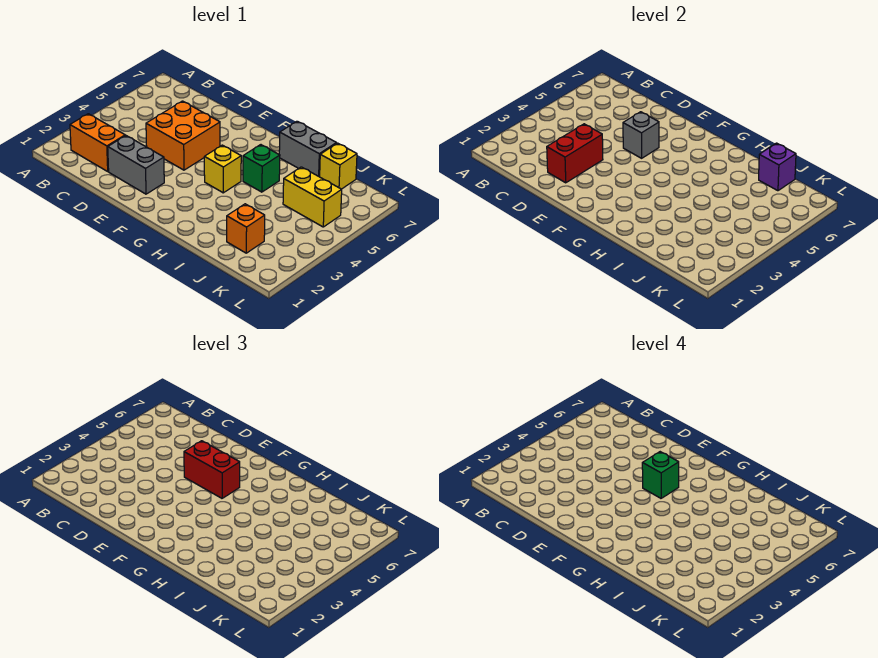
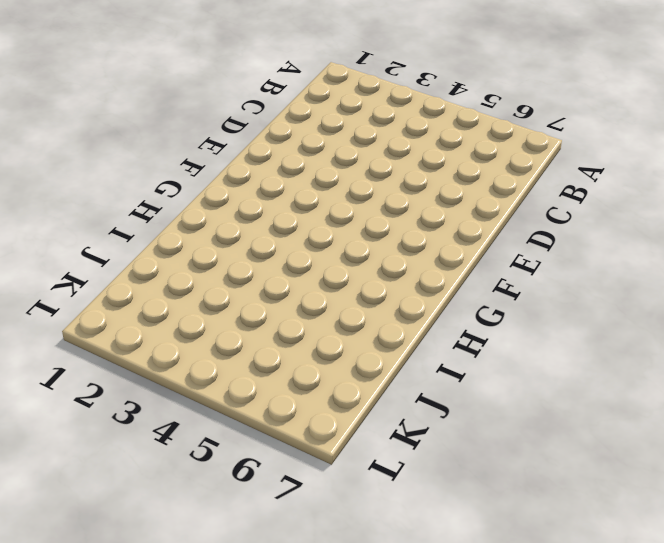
none -> orange 1x2 brick [70,114,125,171]
none -> grey 1x2 brick [108,136,164,194]
none -> orange 2x2 brick [146,101,220,170]

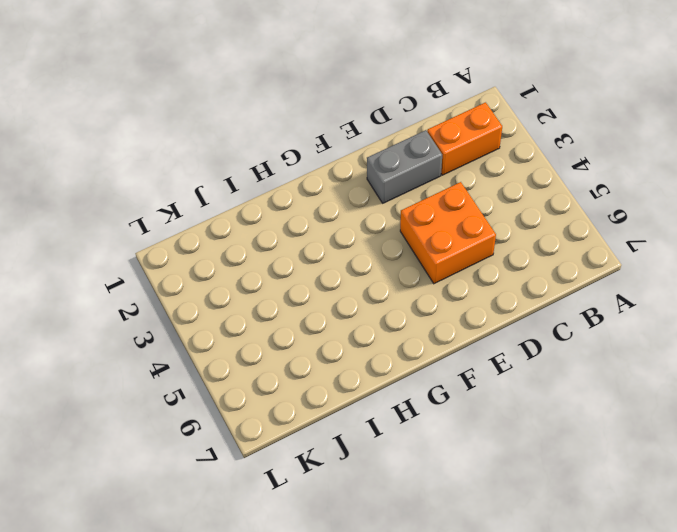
none -> yellow 1x1 brick [204,145,241,193]
none -> green 1x1 brick [243,145,280,192]
none -> grey 1x2 brick [279,121,336,177]

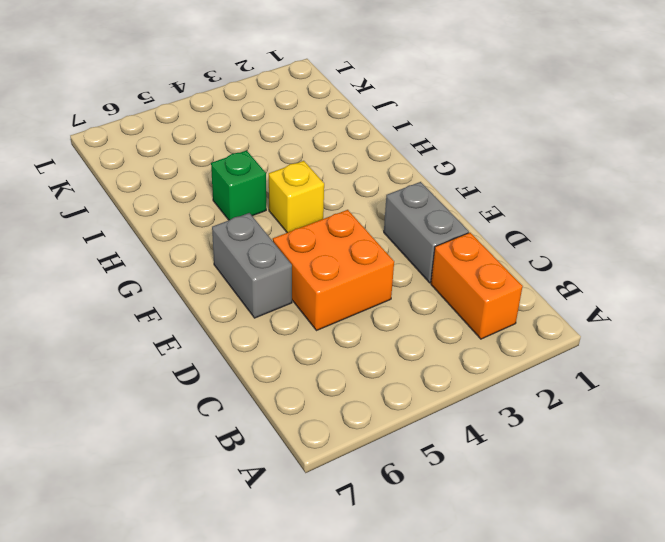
grey 1x2 brick [212,213,292,318] -> grey 1x2 brick moved to [279,121,336,177]
none -> orange 1x1 brick [227,204,265,253]
none -> yellow 1x2 brick [283,167,342,227]
none -> yellow 1x1 brick [320,143,357,189]

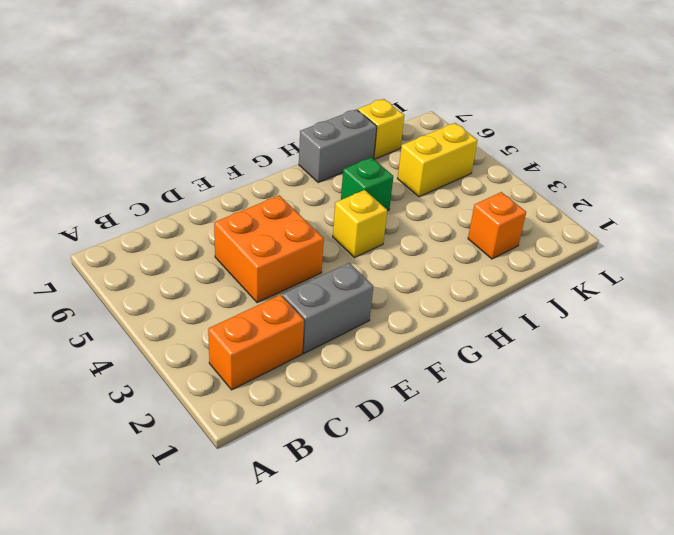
none -> red 1x2 brick [547,124,603,183]
none -> grey 1x1 brick [623,112,659,158]
none -> purple 1x1 brick [759,143,796,191]

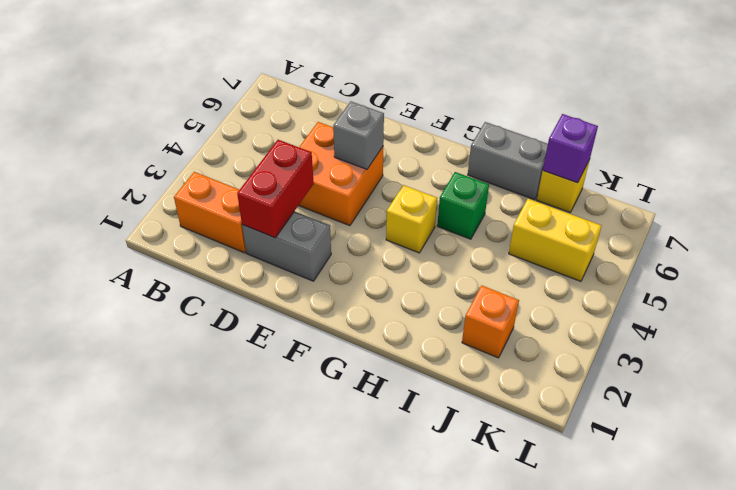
none -> red 1x2 brick [184,441,240,498]
none -> green 1x1 brick [642,452,679,498]

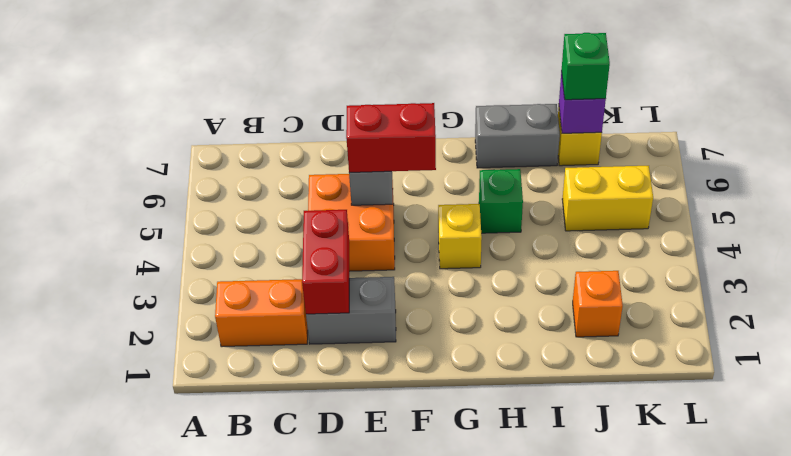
green 1x1 brick [562,33,610,100] -> green 1x1 brick moved to [642,452,679,498]

